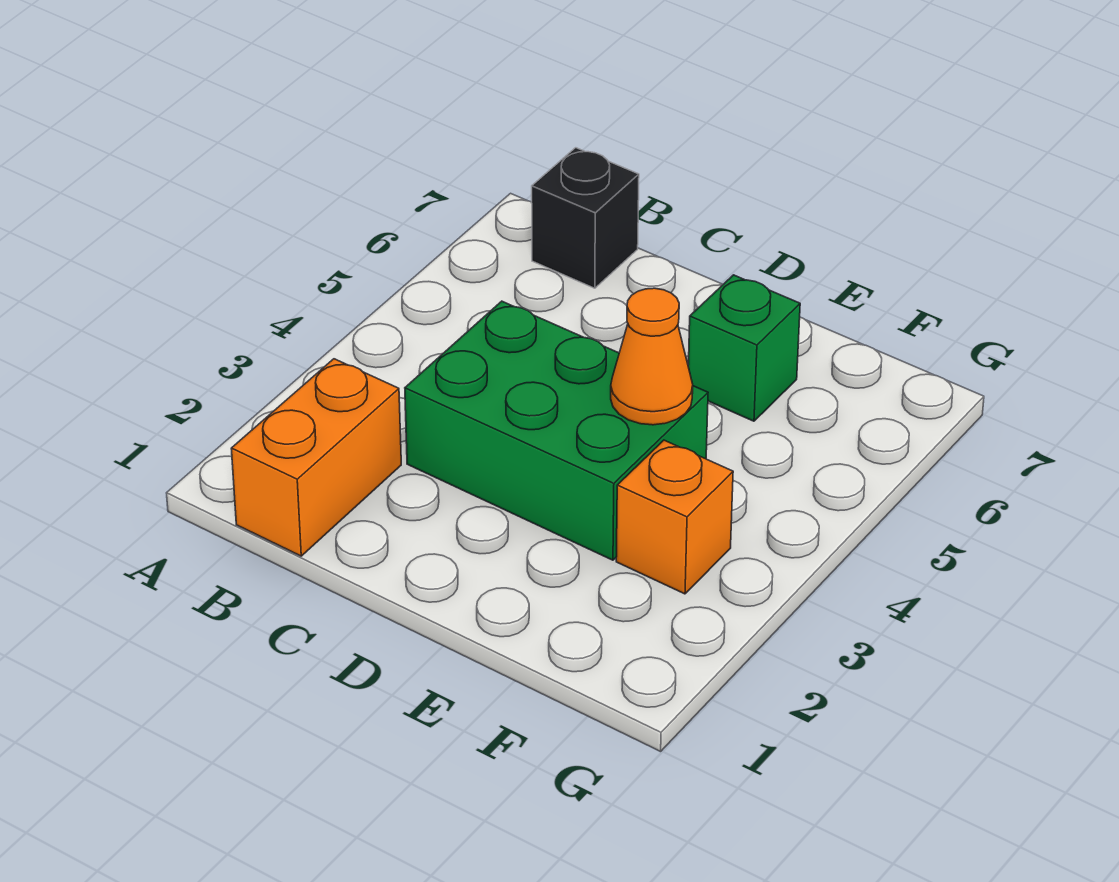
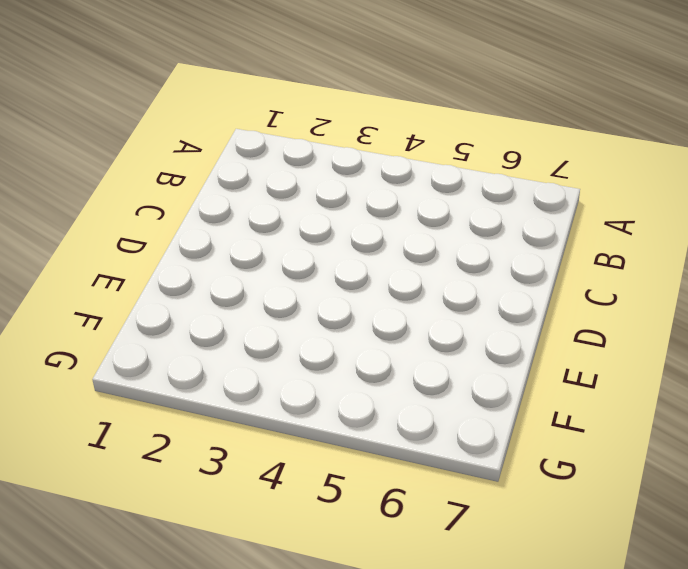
none -> orange 1x2 brick [231,359,401,556]
none -> black 1x1 brick [532,148,639,288]

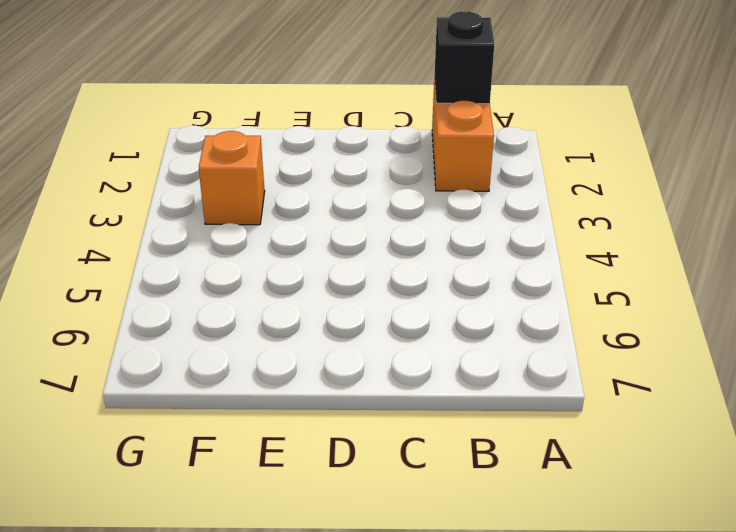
black 1x1 brick [434,12,494,104] -> black 1x1 brick moved to [532,148,639,288]
none -> green 2x3 brick [405,301,708,560]
none -> green 1x1 brick [688,275,800,421]

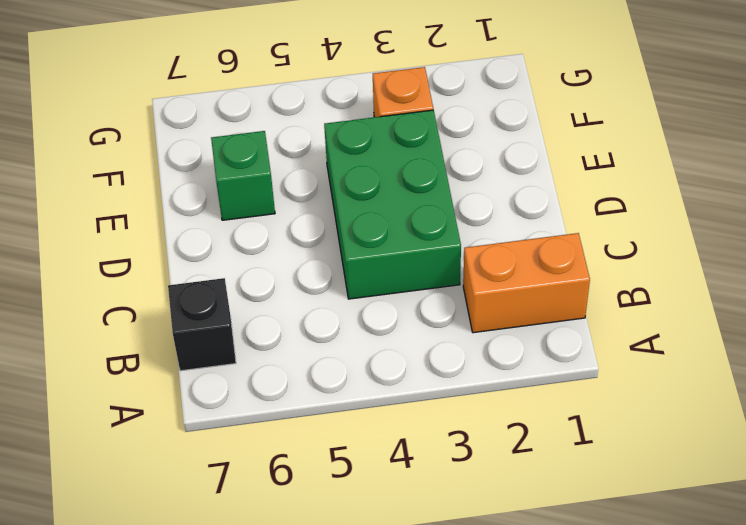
none -> orange 1x1 cone [611,288,693,425]

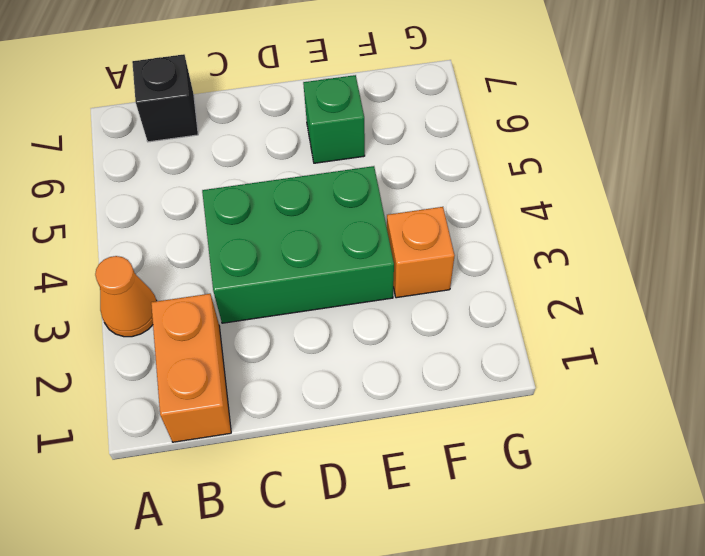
orange 1x1 cone [95,256,157,337] -> orange 1x1 cone moved to [611,288,693,425]

